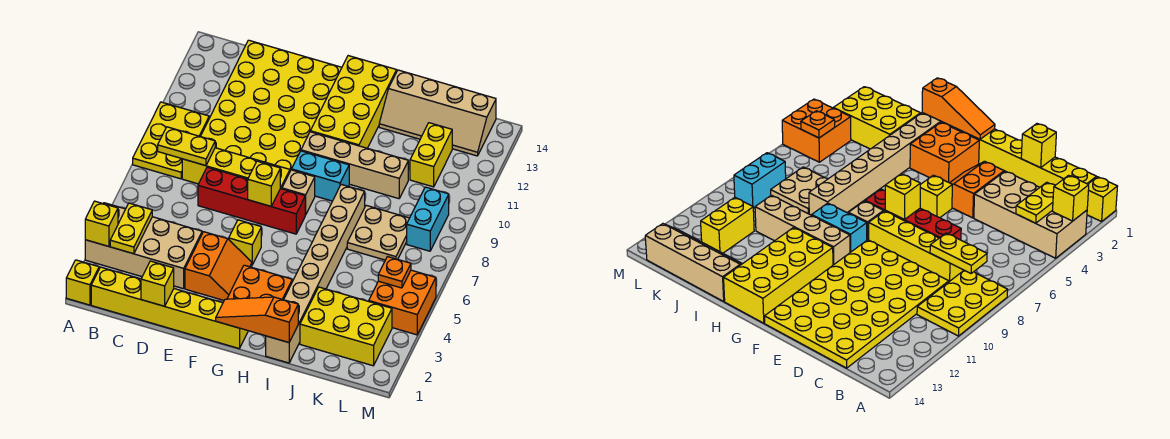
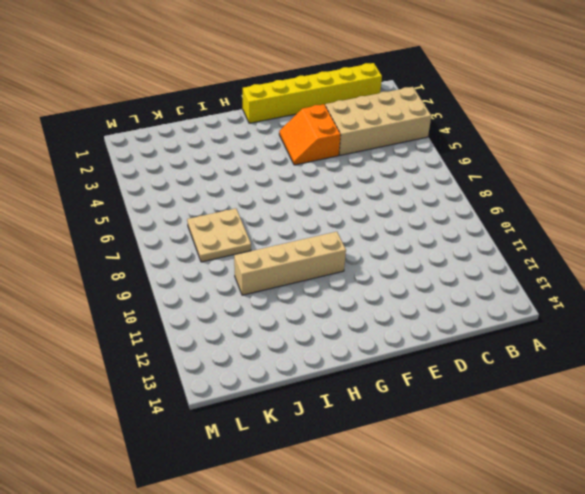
none -> yellow 1x1 brick [66,260,99,305]
none -> yellow 2x3 plate [133,102,209,179]
none -> yellow 1x4 brick [182,148,290,189]

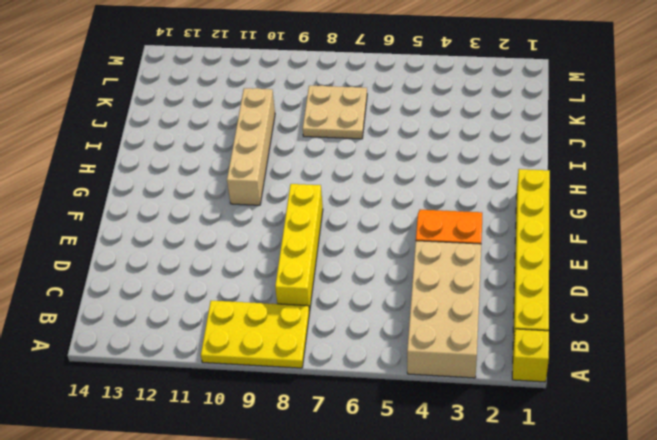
none -> yellow 4x6 plate [200,40,342,171]
none -> red 1x4 brick [198,167,305,234]
none -> yellow 1x1 brick [229,220,261,265]

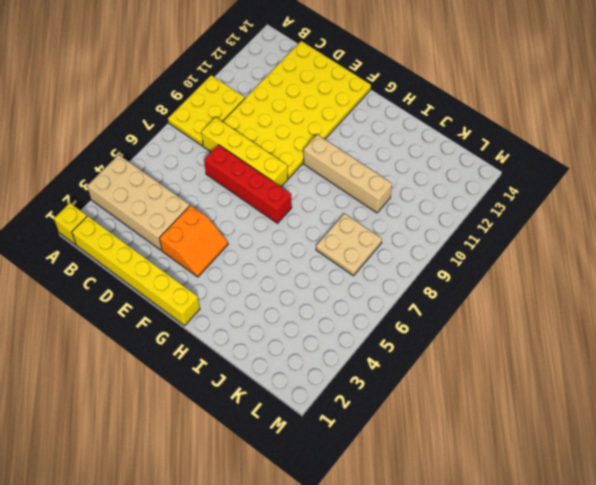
none -> yellow 1x1 brick [229,220,261,265]
none -> orange 2x2 brick [227,265,292,300]
none -> tan 1x1 brick [282,170,315,215]

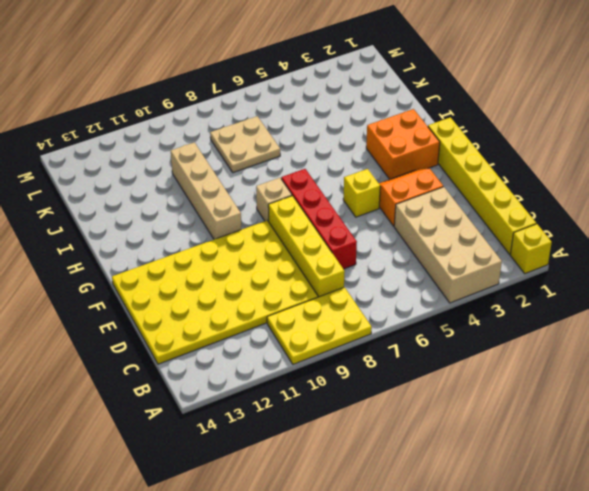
none -> cyan 1x2 brick [292,151,349,201]
none -> yellow 2x4 brick [310,56,397,148]
none -> tan 1x8 brick [266,184,365,363]

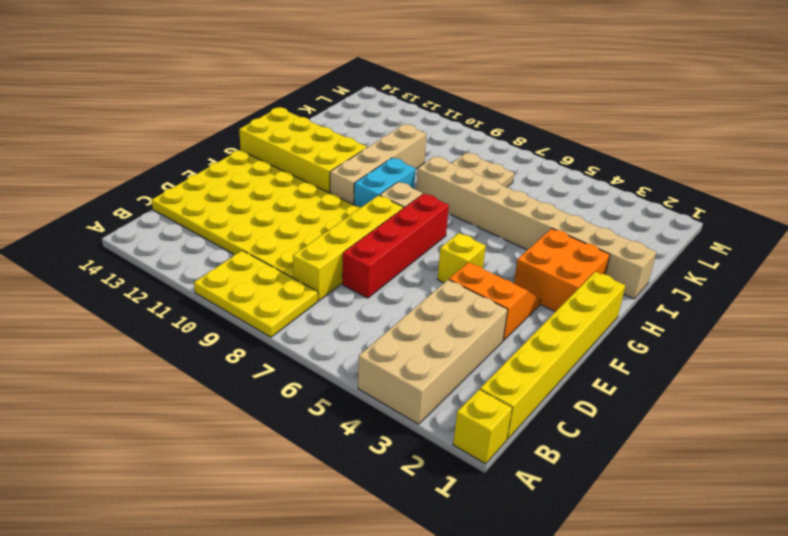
none -> tan 2x4 slope [379,70,496,156]
none -> yellow 2x3 brick [300,287,392,366]
none -> yellow 1x2 brick [410,123,452,187]

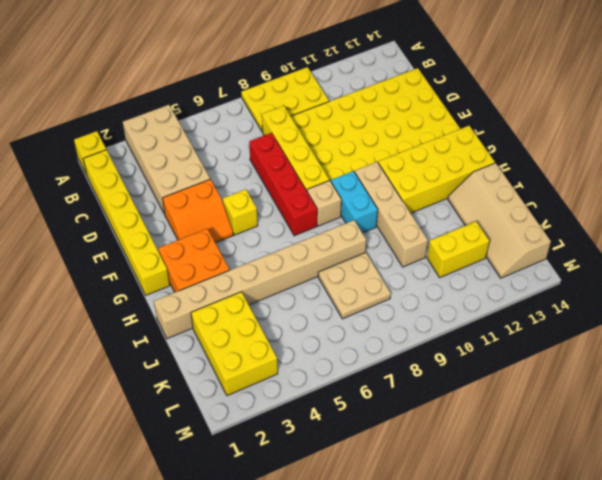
none -> orange 2x2 brick [369,270,436,335]
none -> cyan 1x2 brick [407,187,449,251]
none -> yellow 1x1 brick [85,201,118,246]

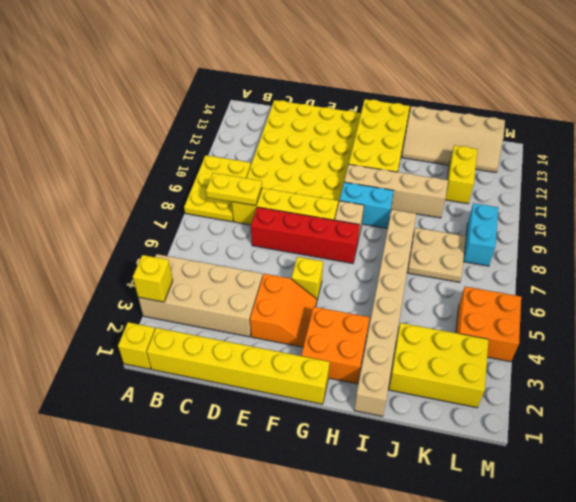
none -> yellow 1x2 plate [110,203,152,254]
none -> yellow 1x1 brick [141,261,174,306]
none -> yellow 1x1 brick [248,161,280,206]

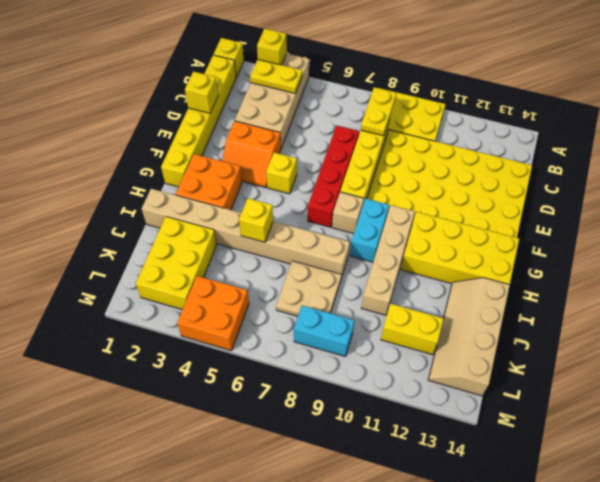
yellow 1x1 brick [239,198,273,242] -> yellow 1x1 brick moved to [248,161,280,206]
none -> orange 1x3 slope [216,297,298,342]
none -> orange 1x1 plate [378,257,411,288]

